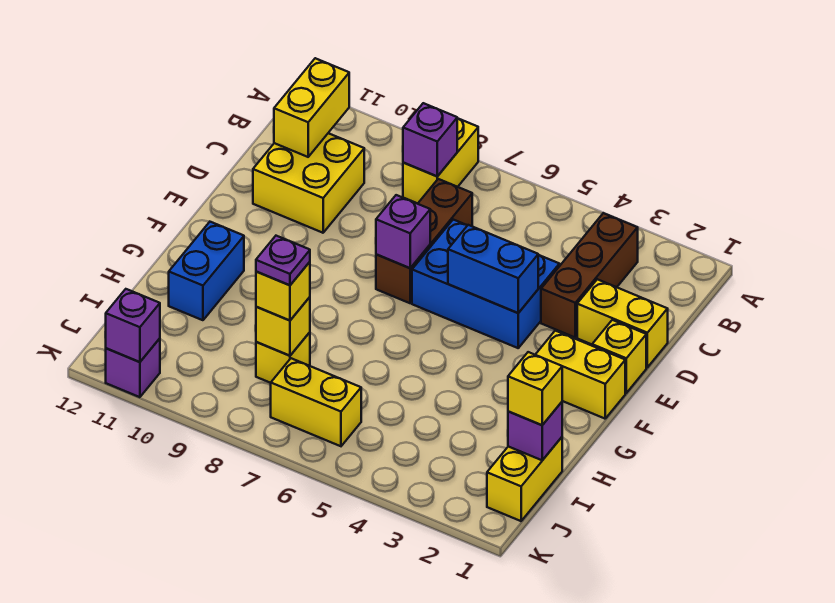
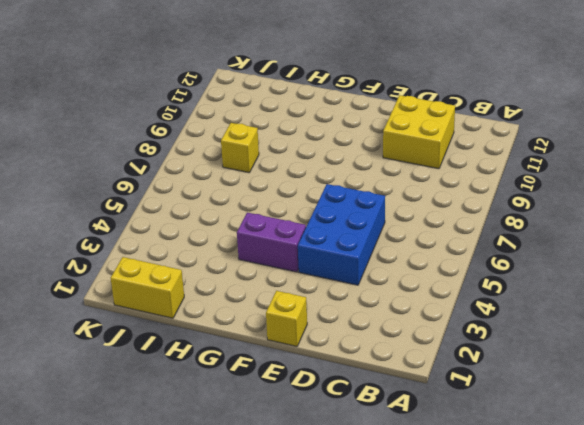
purple 1x2 brick [237,213,306,272] -> none
none -> yellow 1x2 brick [403,118,478,204]
none -> brown 1x3 brick [541,213,638,337]
none -> brown 1x3 brick [376,179,472,303]

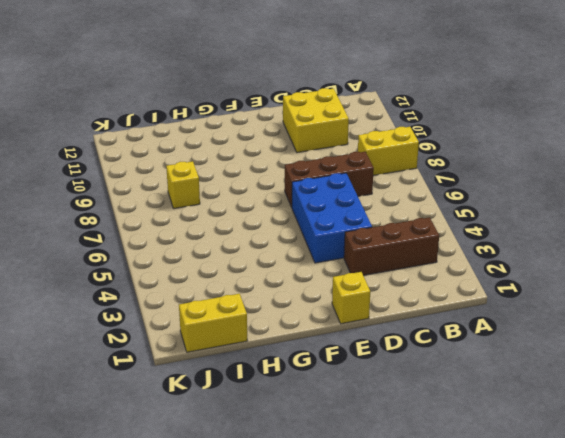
none -> yellow 1x2 brick [577,279,668,367]
none -> yellow 1x2 brick [535,331,625,419]
none -> blue 1x2 brick [169,222,244,320]

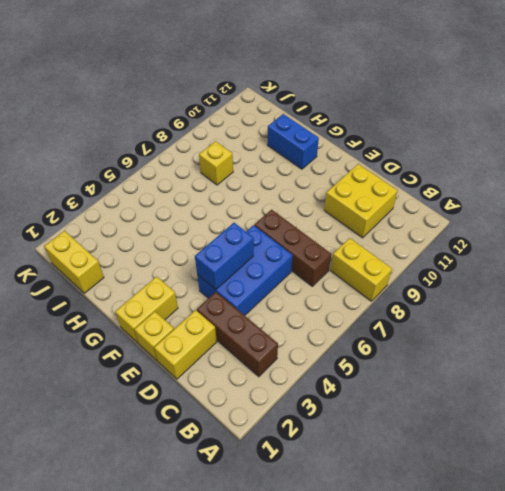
none -> yellow 1x2 brick [271,358,361,446]
none -> purple 1x1 brick [106,338,160,397]
none -> purple 1x1 brick [403,103,457,176]

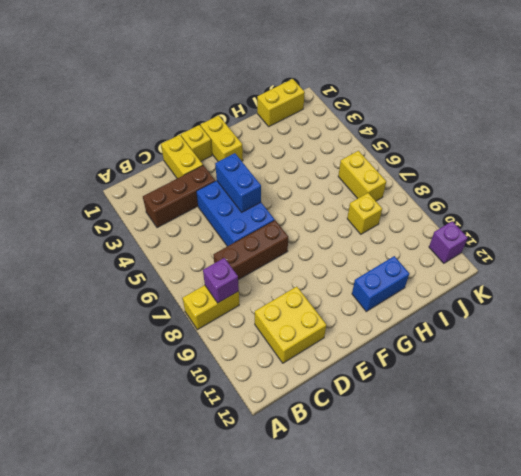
none -> yellow 1x2 brick [274,58,349,157]
none -> purple 1x1 brick [376,195,430,268]
none -> purple 1x1 brick [508,402,562,460]

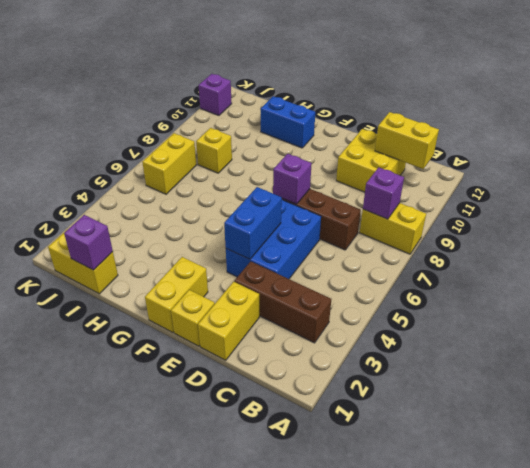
none -> yellow 1x1 brick [256,297,310,356]
none -> purple 1x1 brick [106,289,160,362]
none -> yellow 1x1 brick [508,352,562,425]

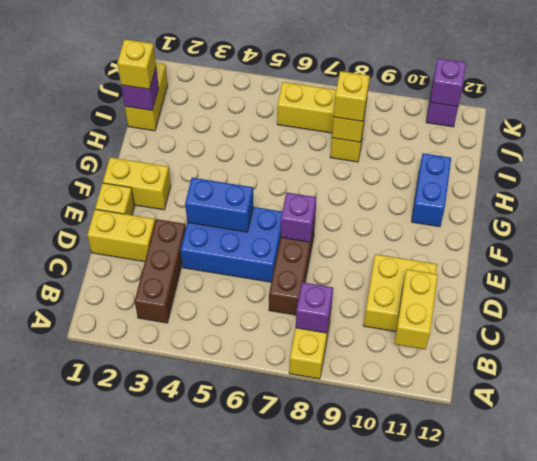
none -> purple 1x1 plate [256,236,310,285]

